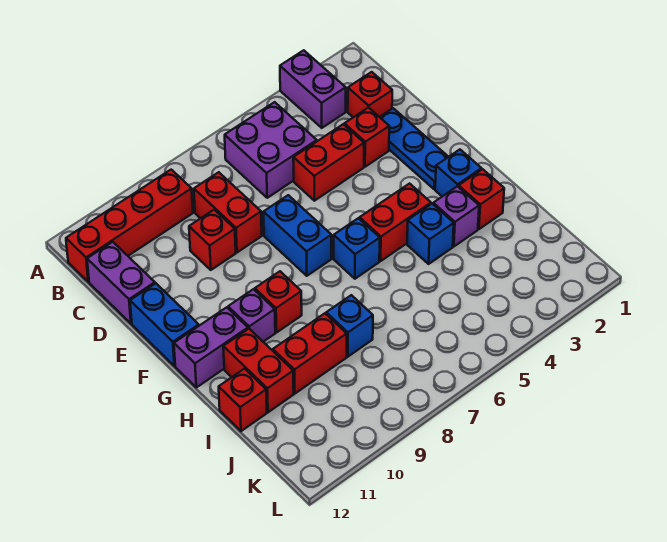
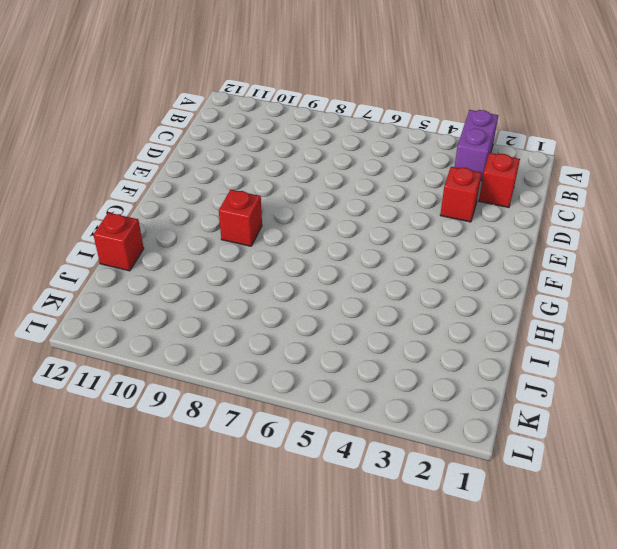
none -> purple 2x2 brick [225,102,317,198]
none -> red 1x4 brick [66,170,193,282]
none -> red 1x2 brick [194,172,262,253]

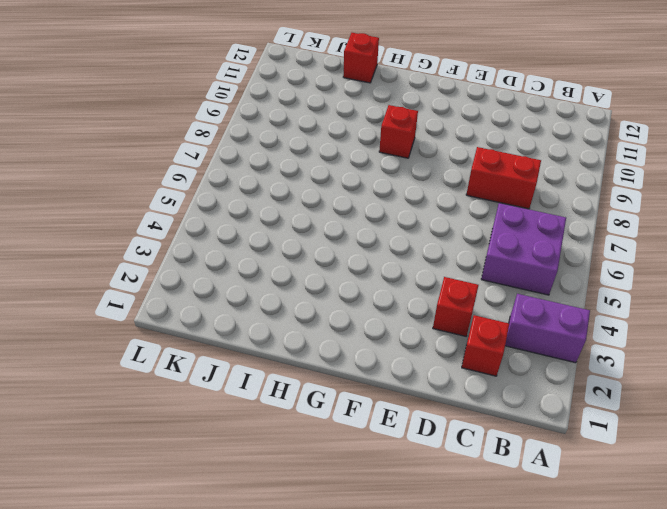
none -> red 1x4 brick [66,170,193,282]
none -> purple 1x2 brick [87,242,155,324]
none -> blue 1x3 plate [380,108,448,189]

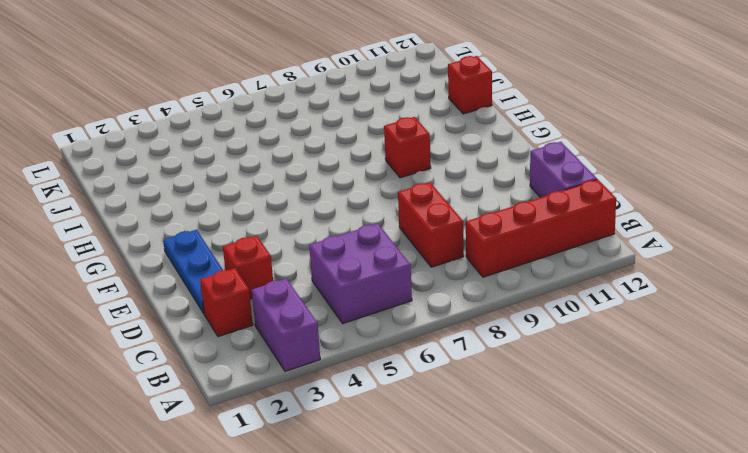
none -> red 1x2 brick [293,124,364,201]
none -> red 1x1 brick [189,210,236,270]
none -> blue 1x2 brick [263,195,331,276]

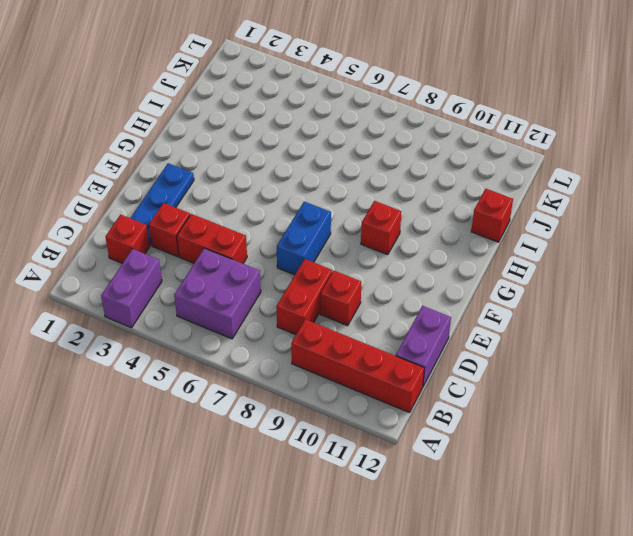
none -> blue 1x2 brick [130,283,199,366]
none -> blue 1x1 brick [435,150,482,196]
none -> red 1x2 brick [360,184,431,261]

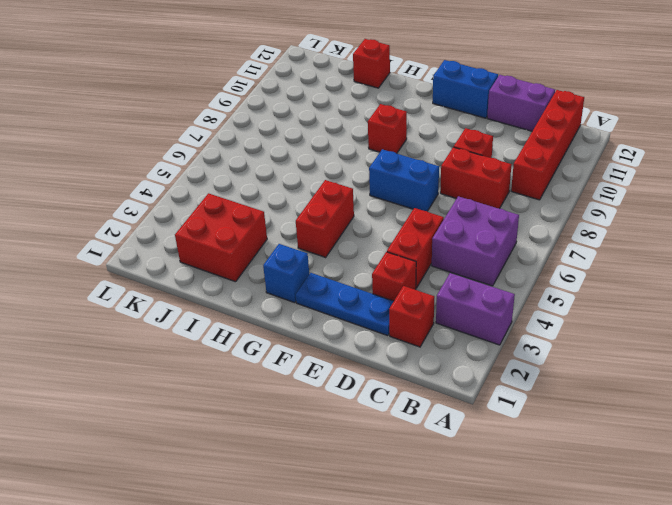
red 2x2 brick [175,193,267,282] -> none
none -> blue 1x1 brick [334,218,380,279]
none -> purple 1x1 brick [228,289,275,342]
none -> purple 1x2 brick [174,307,248,387]

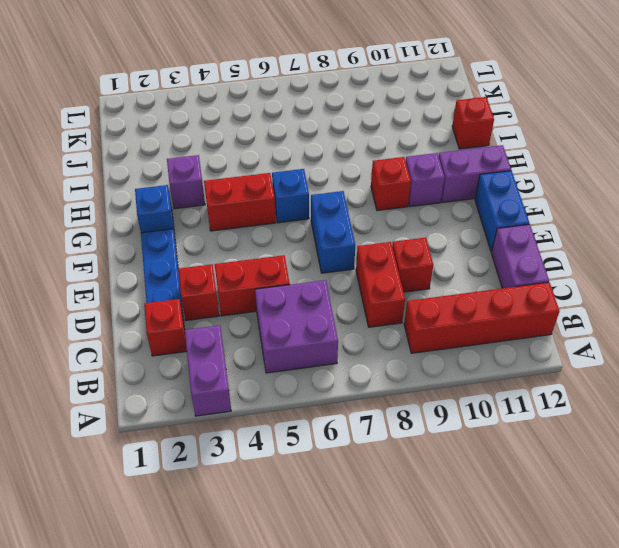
none -> red 1x1 brick [459,169,504,229]
none -> blue 1x1 brick [407,204,454,264]
none -> red 1x2 brick [223,329,294,412]

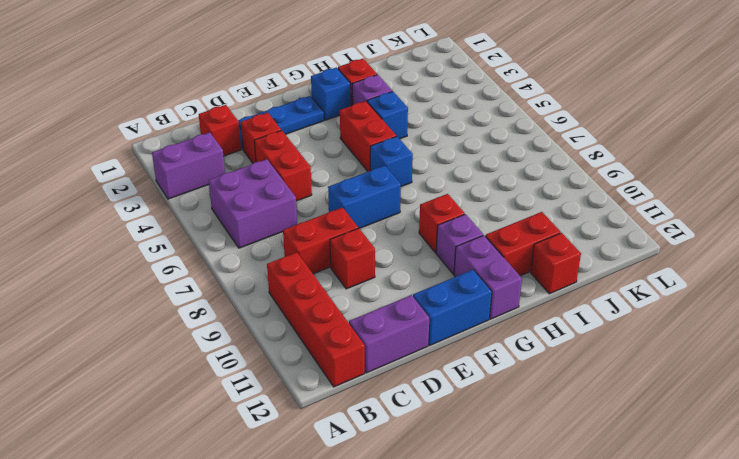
none -> blue 1x1 brick [326,295,373,357]
none -> red 1x2 brick [273,313,347,394]

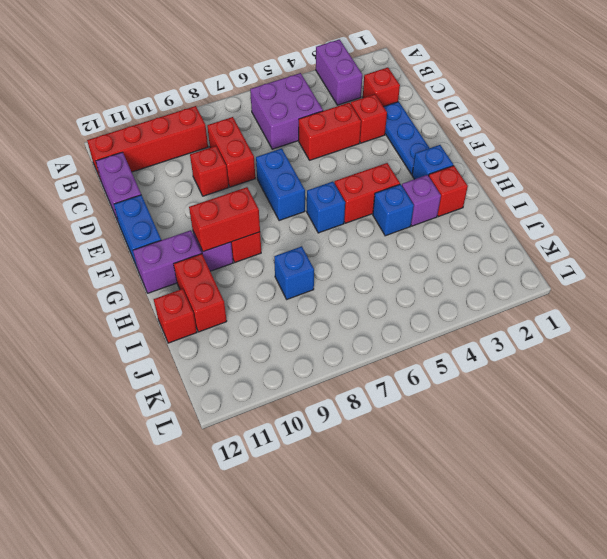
red 1x2 brick [189,187,260,252] -> red 1x2 brick moved to [273,313,347,394]

